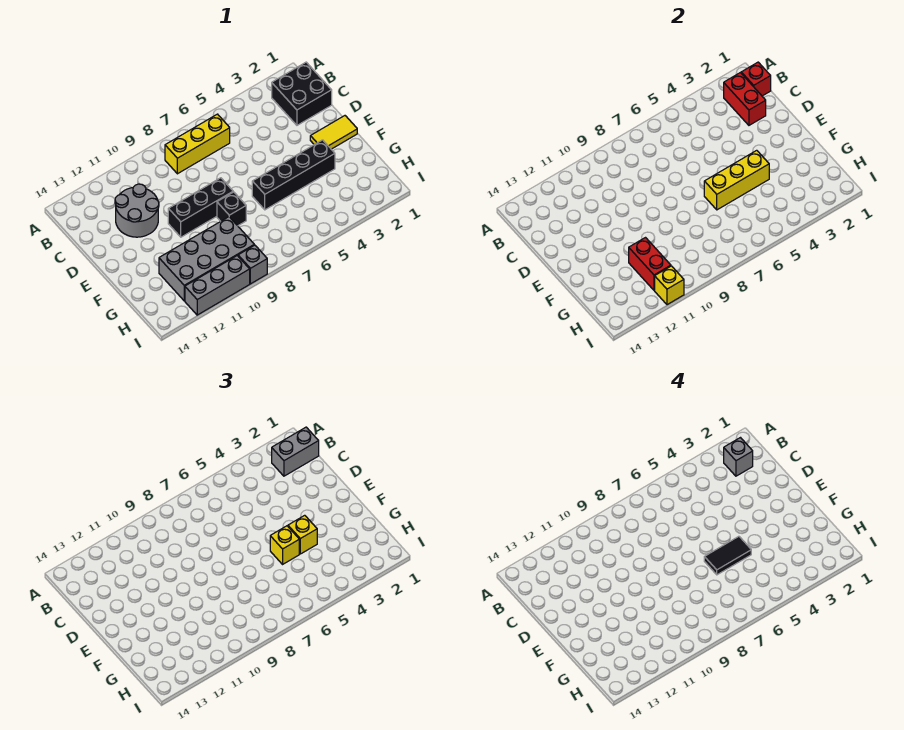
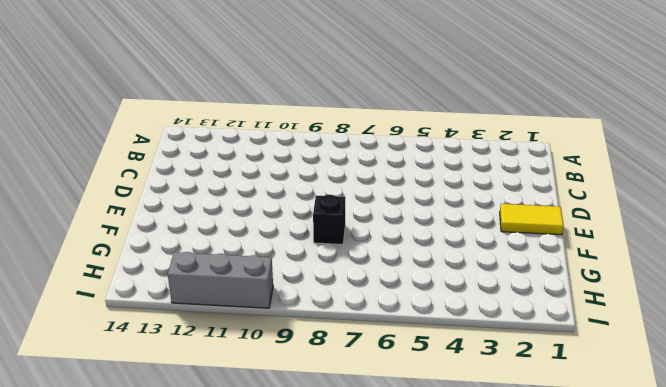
none -> black 2x2 brick [272,62,332,125]
none -> yellow 1x3 brick [165,114,230,174]
none -> grey 2x2 round brick [115,184,159,237]

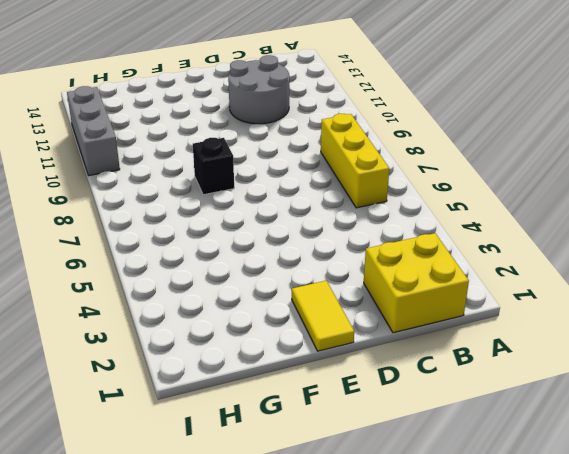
yellow 2x2 brick [364,233,469,333] -> black 2x2 brick [272,62,332,125]
none -> black 1x3 brick [168,178,233,237]
none -> black 1x4 brick [252,140,335,210]
none -> grey 2x4 brick [159,217,254,301]

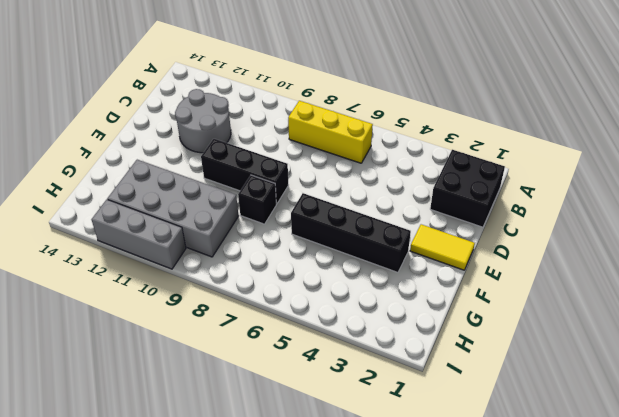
none -> grey 1x1 brick [238,245,267,284]
none -> red 1x1 brick [741,62,771,96]
none -> red 1x2 brick [724,73,766,125]

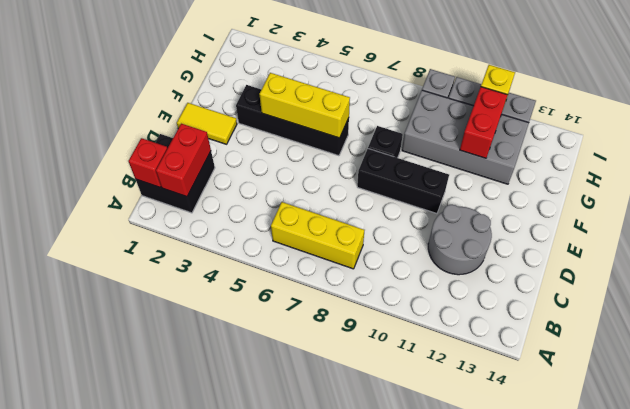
none -> grey 1x2 brick [272,427,319,476]
none -> yellow 1x1 brick [288,515,317,554]
none -> yellow 1x1 brick [270,526,299,564]

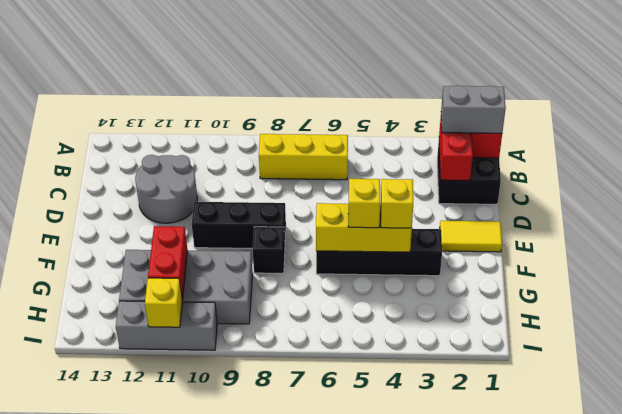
none -> grey 1x1 brick [238,245,267,284]
none -> grey 1x1 brick [724,438,753,476]
none -> black 1x2 tile [704,536,751,575]

